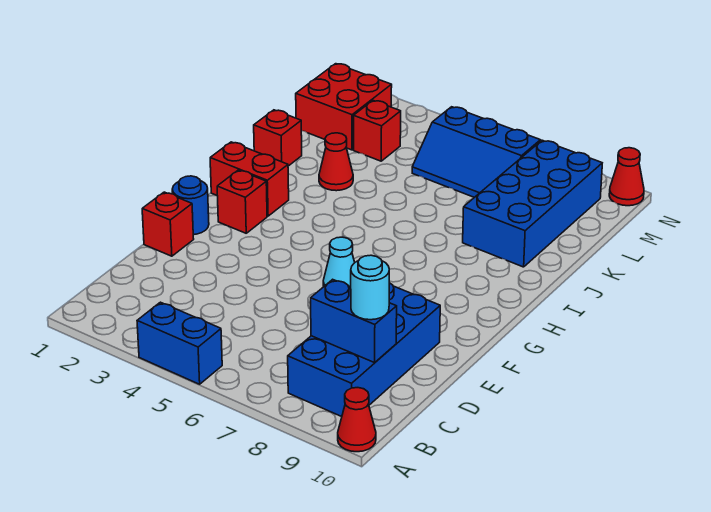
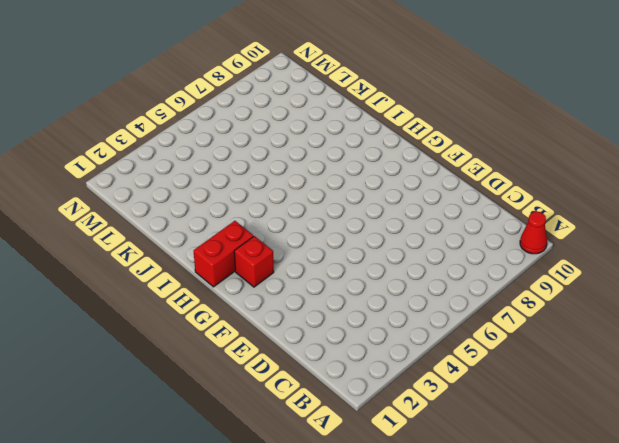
none -> blue 1x2 brick [137,302,222,384]
none -> blue 2x4 brick [288,283,440,417]
none -> red 1x1 brick [142,192,194,256]

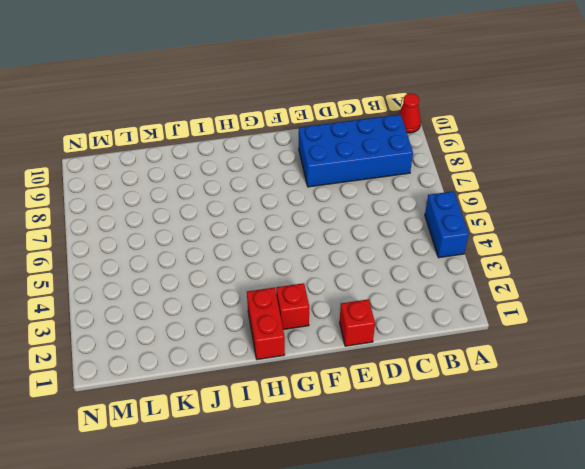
none -> blue 1x1 round brick [172,176,209,235]
none -> cyan 1x1 cone [323,237,355,287]
none -> red 1x1 brick [254,110,302,166]

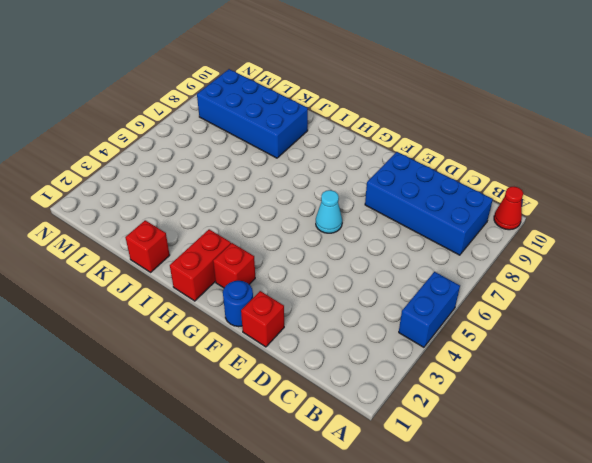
none -> red 1x1 cone [319,133,353,191]
none -> red 2x2 brick [296,64,392,150]
none -> red 1x1 brick [354,101,401,161]

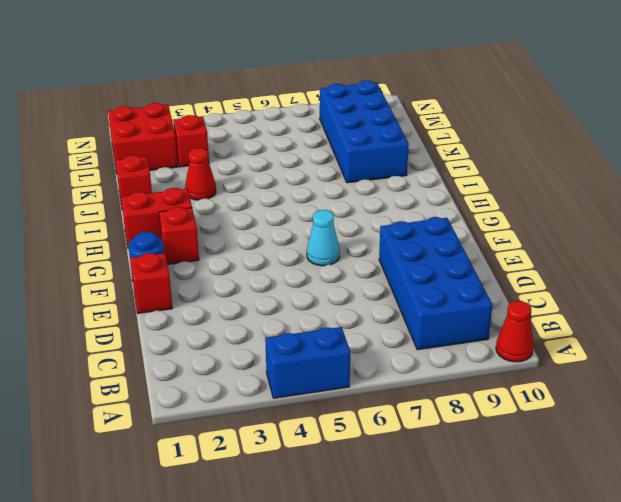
none -> blue 2x3 slope [412,107,540,197]
none -> red 1x1 cone [609,148,644,206]
none -> blue 1x2 brick [311,279,397,363]

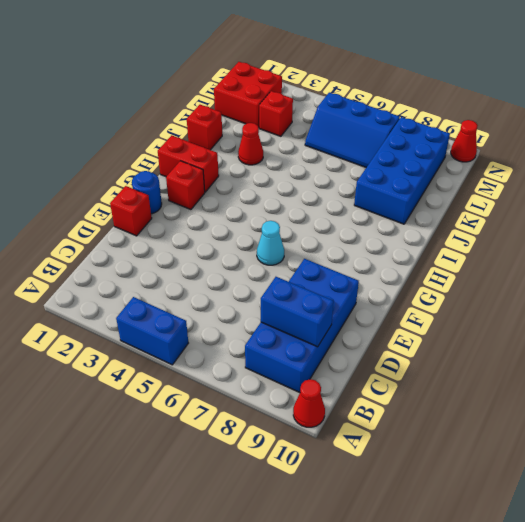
none -> cyan 1x1 round brick [351,255,389,320]

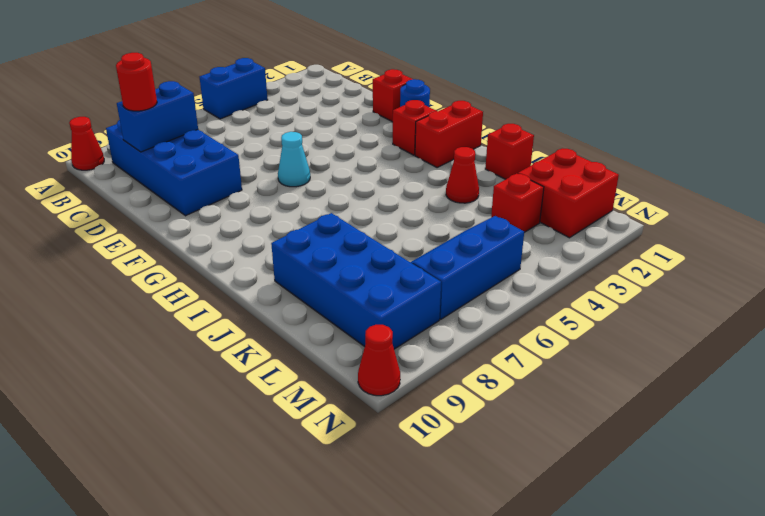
red 1x1 round brick [116,53,157,111] -> cyan 1x1 round brick [351,255,389,320]

